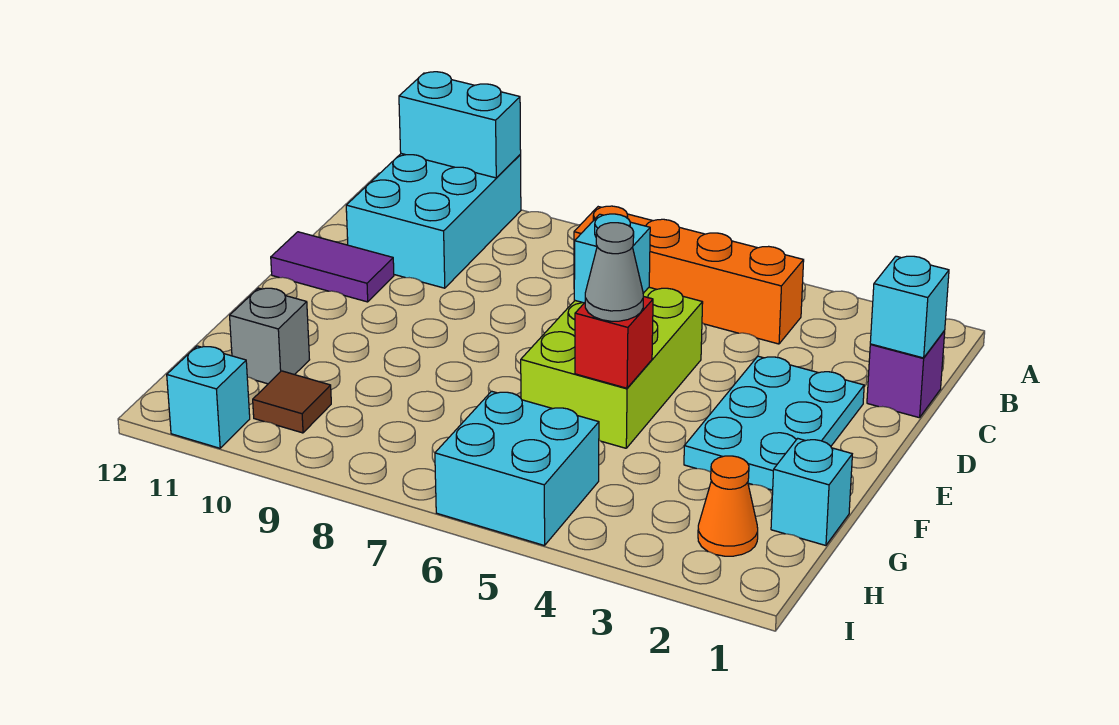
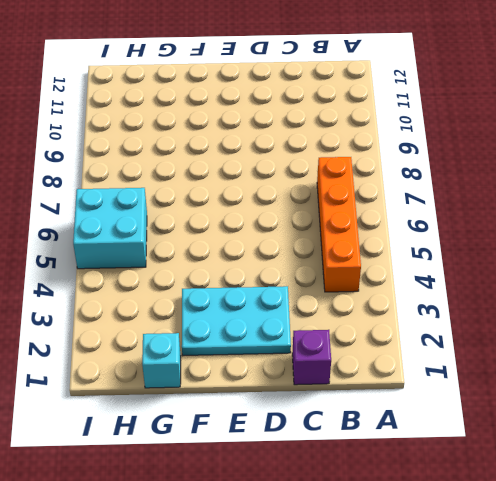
none -> cyan 2x3 brick [346,154,521,288]
none -> lime 2x3 brick [521,287,703,448]
none -> purple 1x2 tile [271,232,394,302]

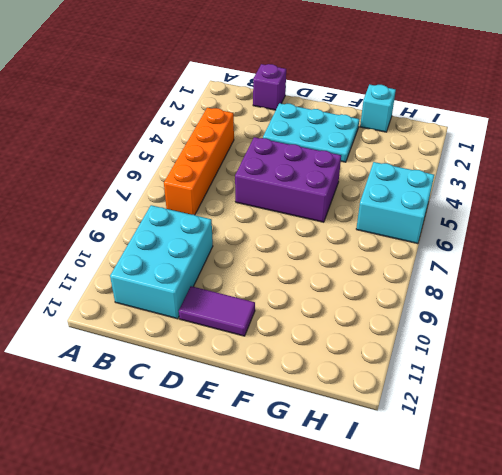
cyan 2x3 brick [110,205,213,319] -> cyan 2x3 brick turned to [346,154,521,288]
purple 2x3 brick [235,137,341,222] -> lime 2x3 brick [521,287,703,448]
purple 1x2 tile [179,286,255,336] -> purple 1x2 tile turned to [271,232,394,302]
none -> grey 1x1 brick [230,288,310,384]
none -> orange 1x1 cone [698,456,758,556]
none -> brown 1x1 tile [253,371,331,433]

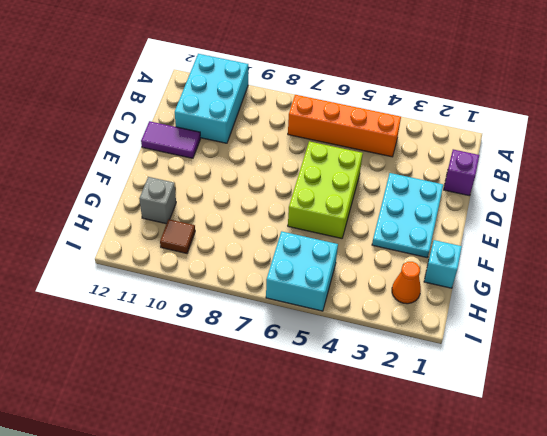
none -> cyan 1x1 brick [167,346,250,448]
none -> cyan 1x2 brick [399,72,521,178]
none -> cyan 1x1 brick [870,256,949,358]

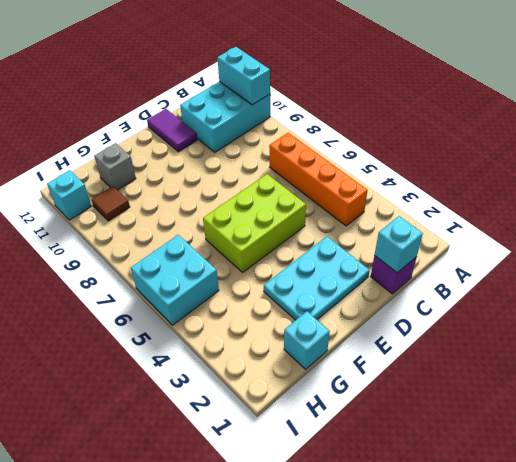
none -> orange 1x1 cone [698,456,758,556]
none -> cyan 1x1 brick [574,214,650,303]
none -> red 1x1 brick [575,296,653,388]

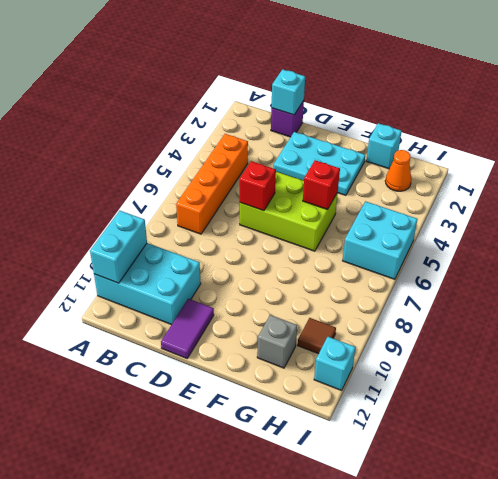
red 1x1 brick [239,161,276,211] -> cyan 1x1 brick [574,214,650,303]
none -> grey 1x1 cone [585,223,643,321]

